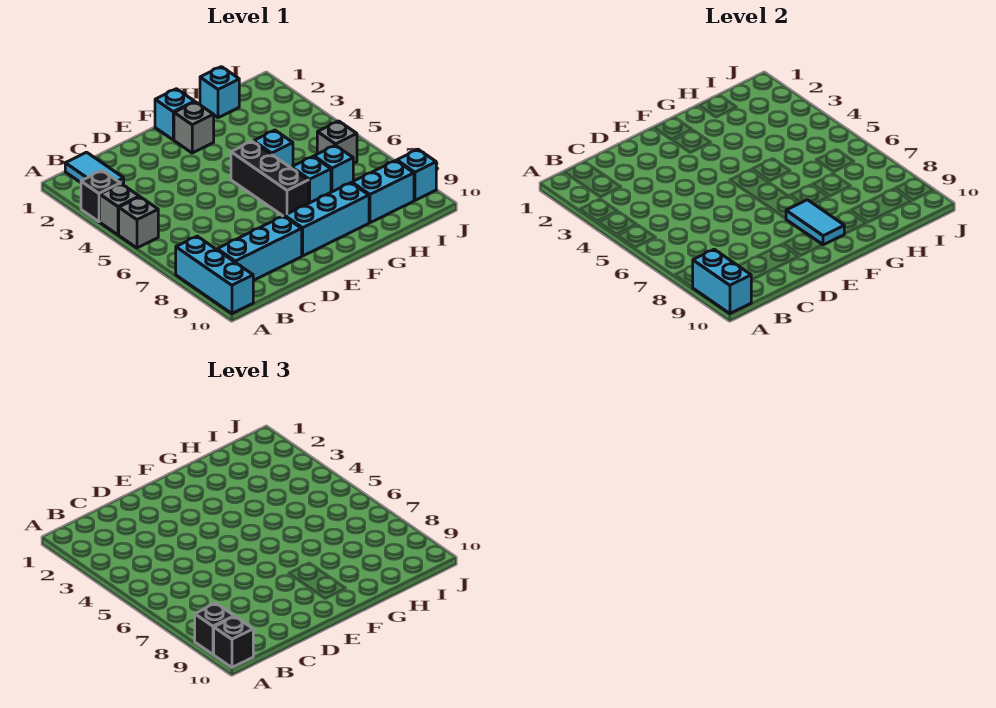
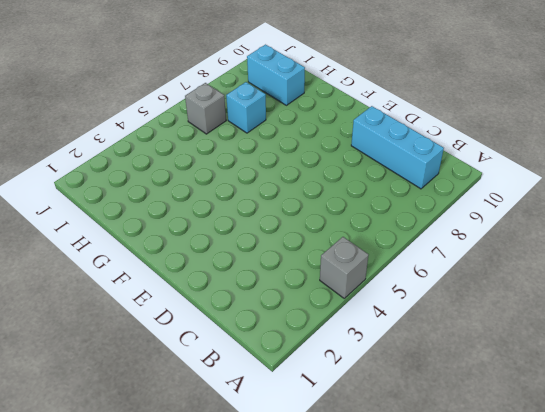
none -> black 1x1 brick [81,171,120,222]
none -> grey 1x1 brick [119,197,158,248]
none -> cyan 1x3 brick [176,236,253,314]

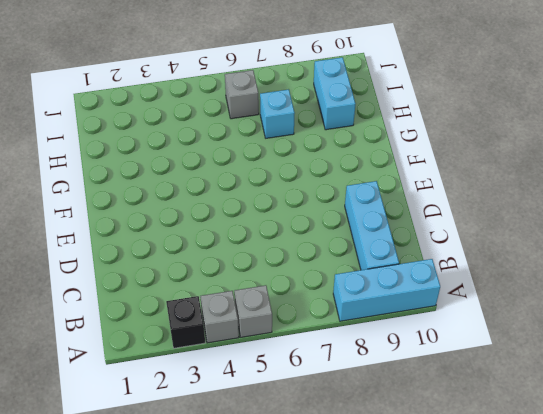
none -> cyan 1x2 tile [65,152,124,185]
none -> cyan 1x3 brick [285,183,369,256]
none -> cyan 1x1 brick [155,89,195,140]

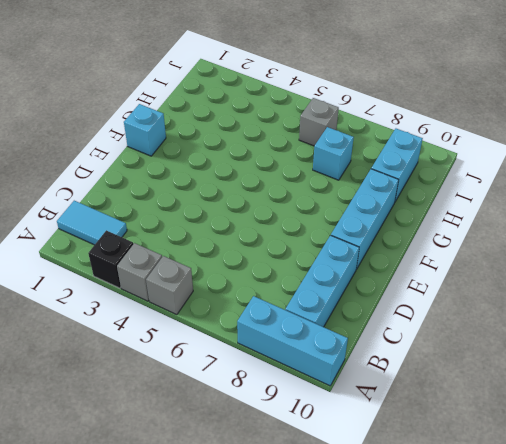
none -> grey 1x1 brick [174,102,214,153]
none -> black 1x3 brick [231,141,309,216]
none -> cyan 1x1 brick [254,130,293,168]

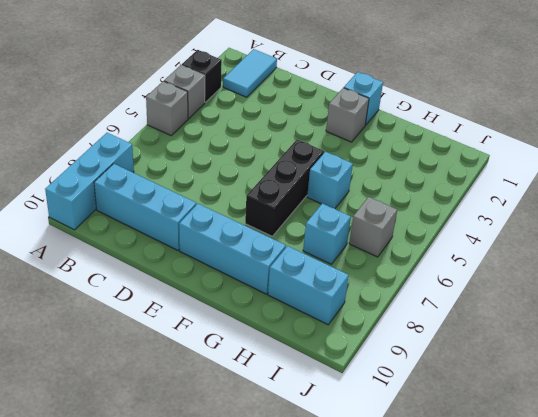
none -> cyan 1x1 brick [292,157,331,203]
none -> cyan 1x1 brick [200,67,239,118]
none -> cyan 1x1 brick [397,149,436,200]

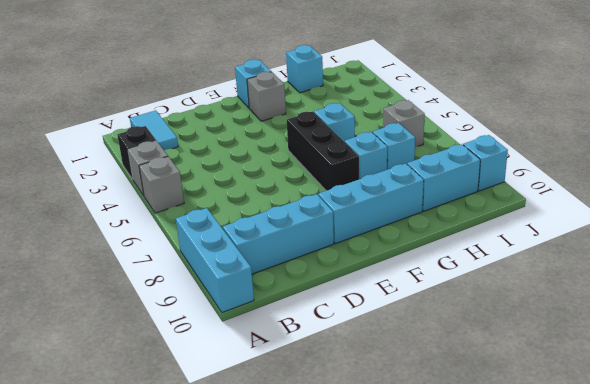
none -> cyan 1x2 brick [692,249,751,314]
none -> cyan 1x2 tile [786,200,844,245]
none -> black 1x1 brick [195,603,234,654]

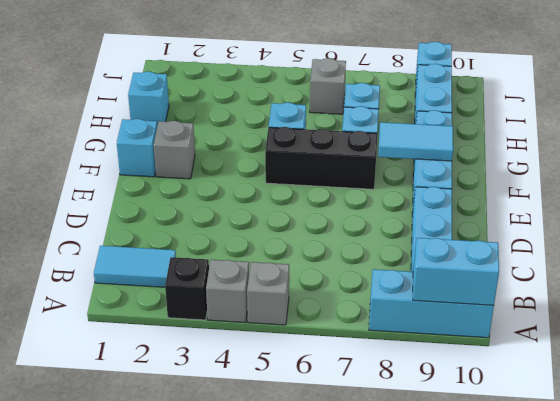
none -> black 1x1 brick [195,603,234,654]
none -> black 1x1 brick [213,617,253,668]

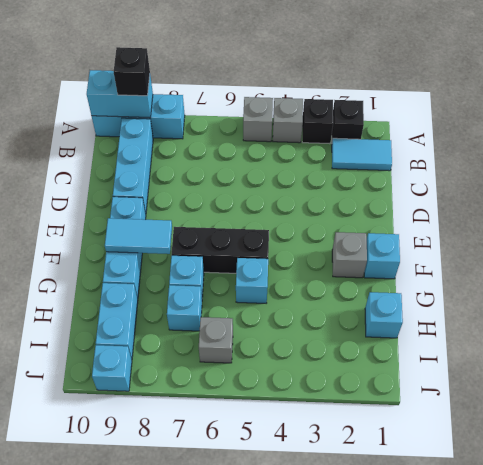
black 1x1 brick [332,100,364,140] -> black 1x1 brick moved to [213,617,253,668]

